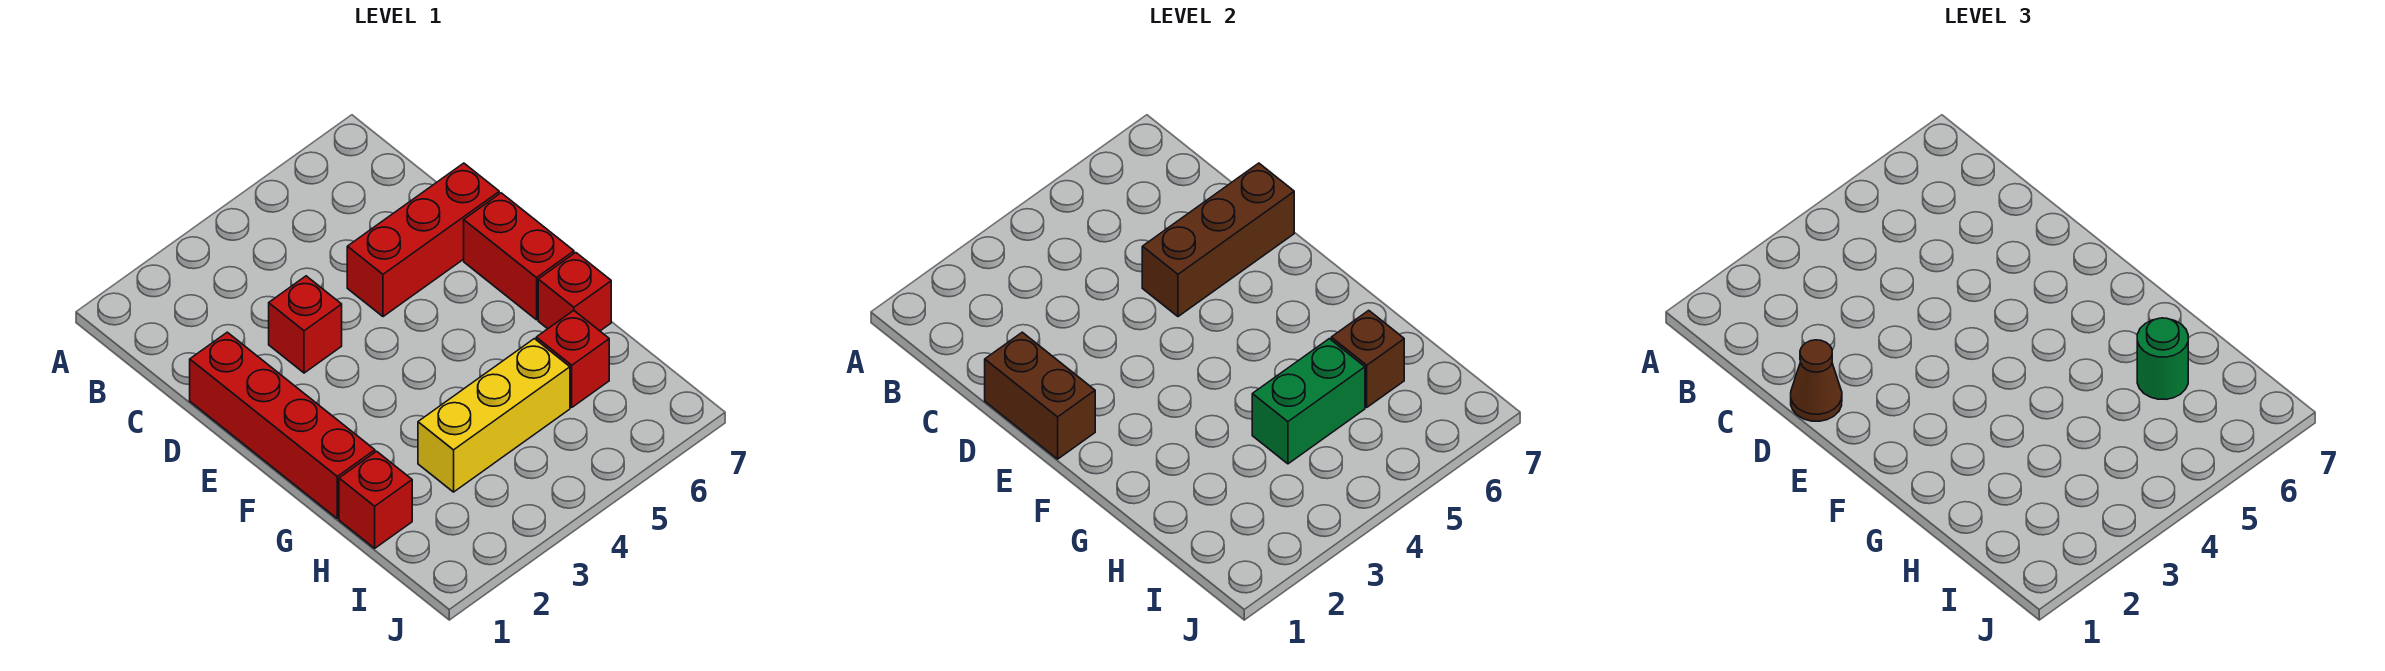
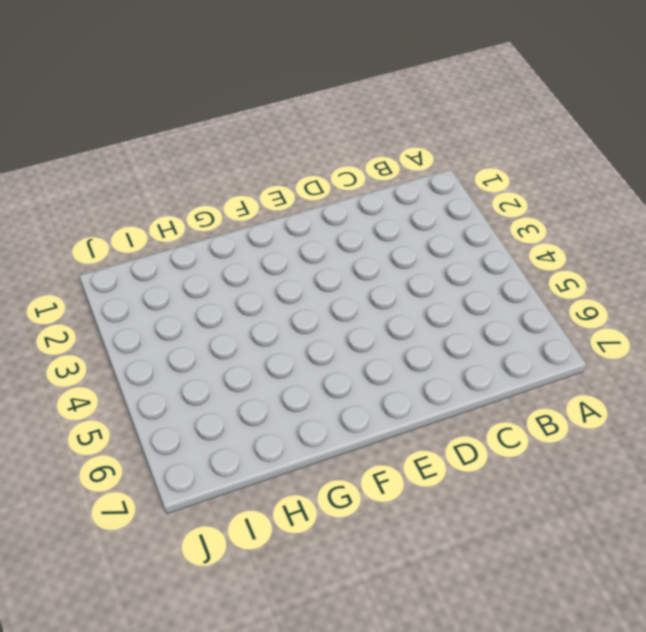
none -> red 1x4 brick [190,332,375,519]
none -> red 1x1 brick [269,276,342,373]
none -> red 1x3 brick [347,163,499,317]

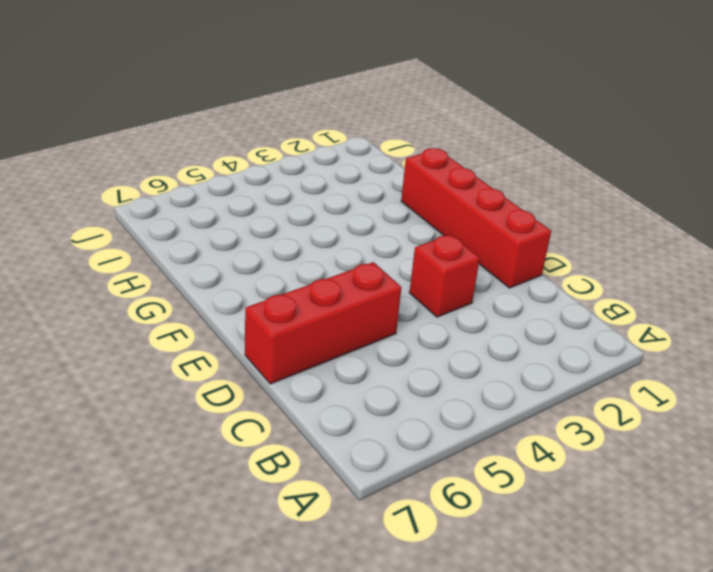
none -> red 1x2 brick [464,193,574,320]
none -> red 1x1 brick [538,253,611,331]
none -> red 1x1 brick [339,451,412,548]

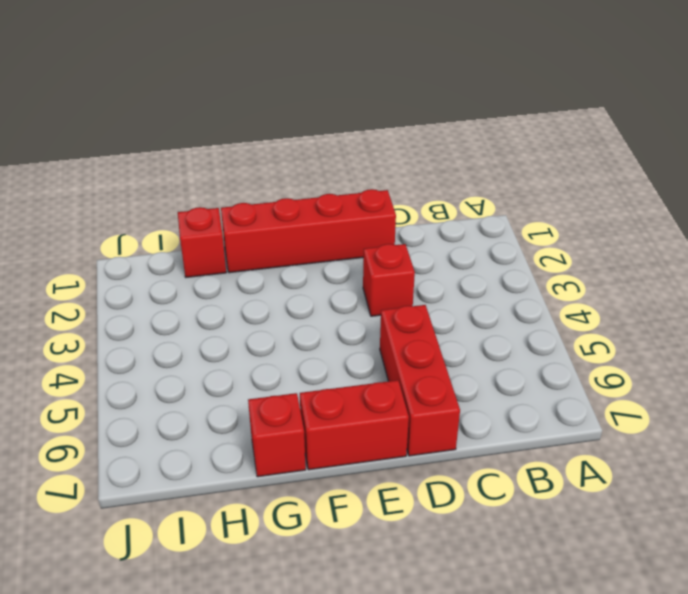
none -> yellow 1x3 brick [418,339,570,492]
none -> red 1x1 brick [536,310,609,407]
none -> brown 1x2 brick [985,332,1095,459]

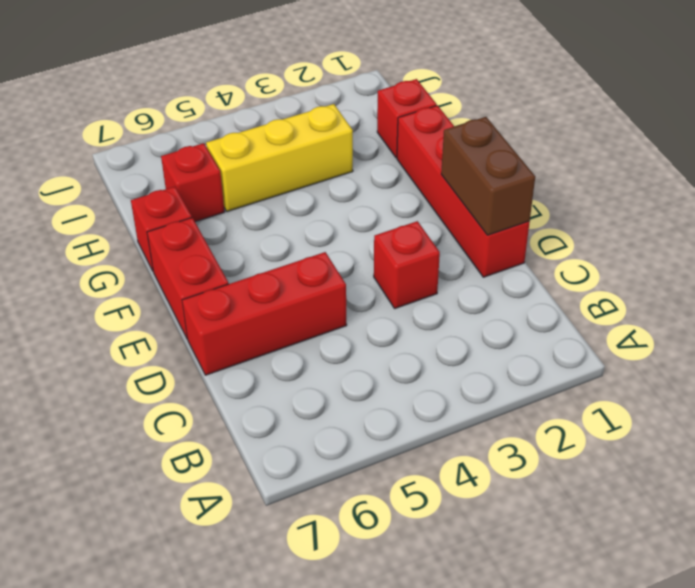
none -> brown 1x3 brick [1142,163,1294,317]
none -> green 1x2 brick [1252,339,1365,464]
none -> brown 1x1 brick [1331,310,1404,407]

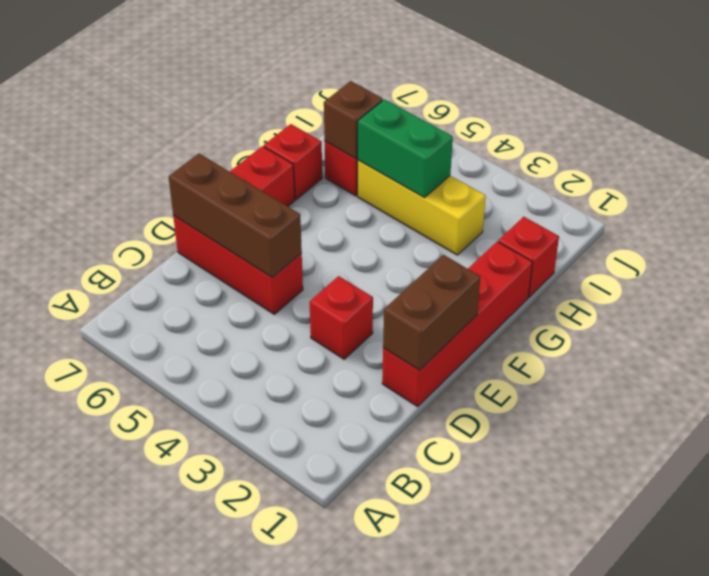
none -> brown 1x1 cone [1791,340,1842,421]
none -> green 1x1 round brick [2137,318,2188,399]

